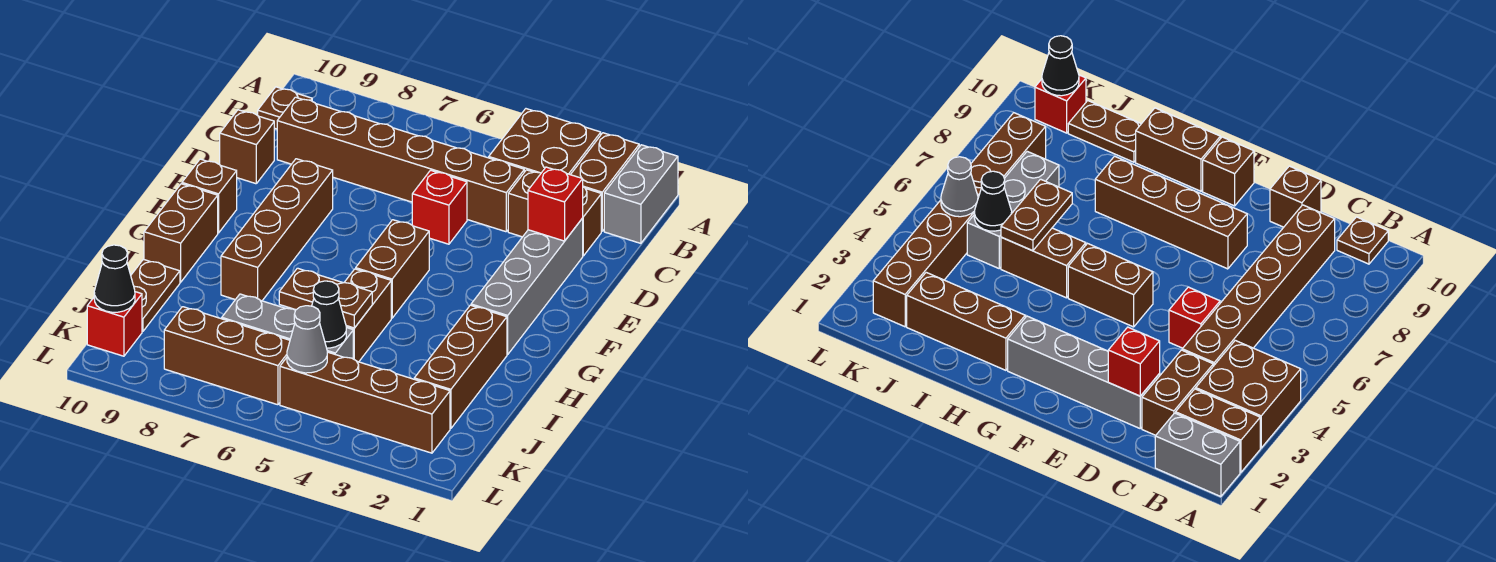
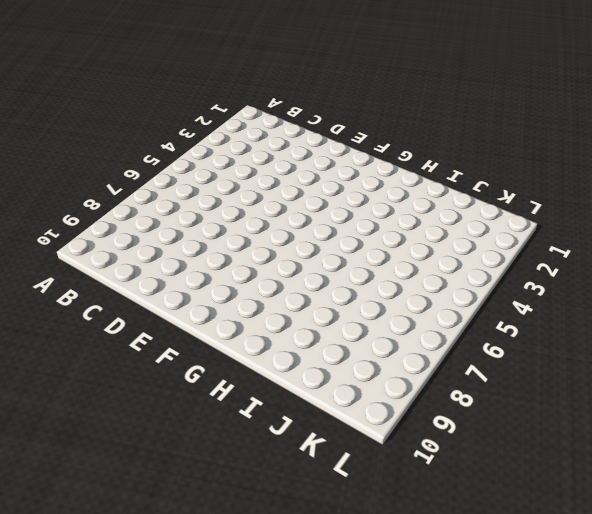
none -> grey 1x2 brick [604,145,678,243]
none -> brown 1x2 brick [571,133,639,231]
none -> brown 2x2 brick [489,109,601,175]

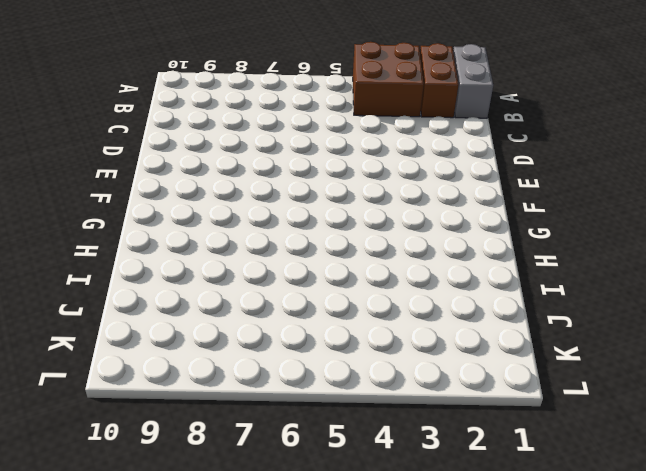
none -> brown 1x1 plate [258,87,312,129]
none -> brown 1x2 brick [508,170,601,256]
none -> brown 1x6 brick [277,97,524,232]

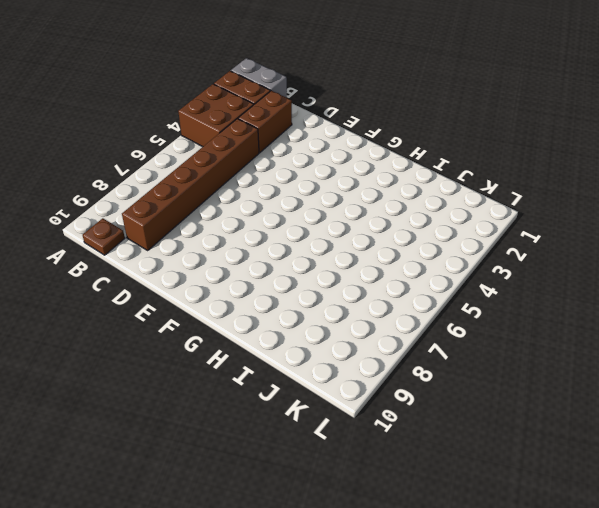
none -> grey 1x4 brick [471,218,583,355]
none -> red 1x1 brick [412,170,467,244]
none -> brown 1x1 brick [220,110,274,184]

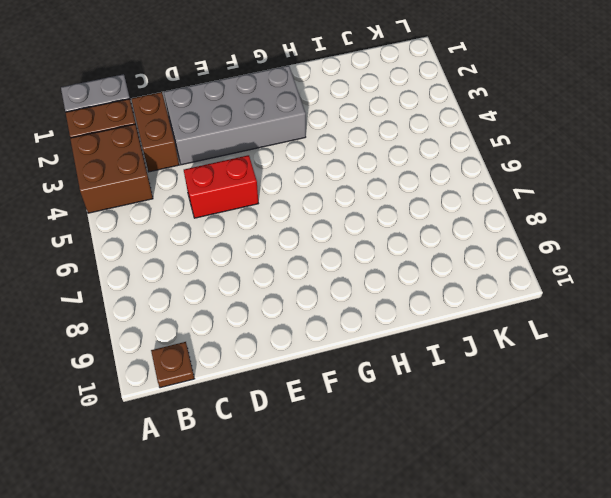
grey 2x4 brick [164,66,306,165] -> grey 1x4 brick [471,218,583,355]
red 1x2 brick [184,155,258,218] -> red 1x1 brick [412,170,467,244]
none -> brown 1x6 brick [277,97,524,232]
none -> brown 1x1 brick [220,110,274,184]
none -> brown 1x4 brick [221,159,333,301]

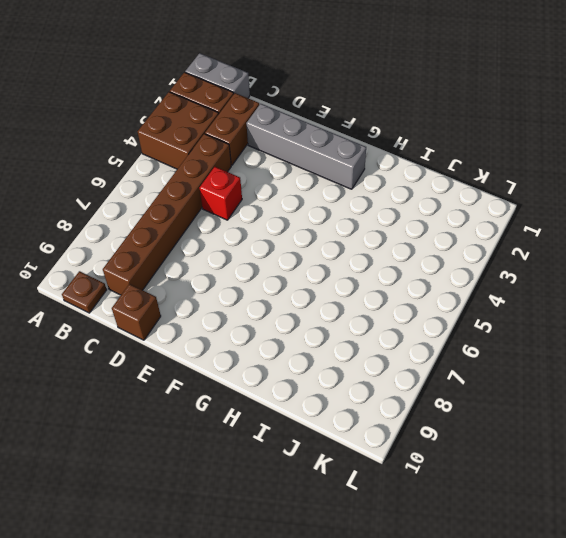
none -> brown 1x4 brick [221,159,333,301]
none -> brown 1x2 brick [356,220,429,318]
none -> brown 1x1 brick [182,159,237,233]

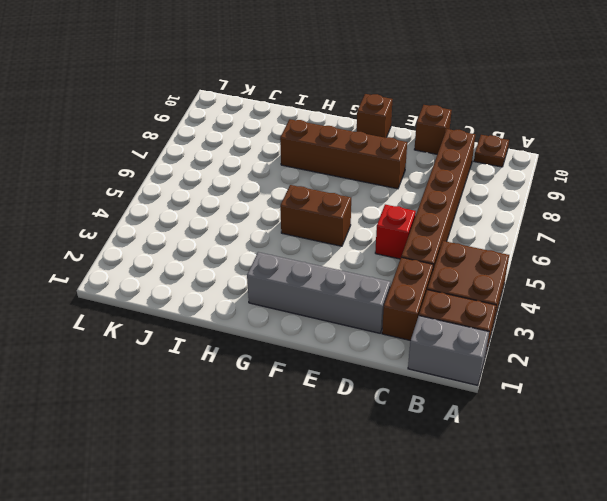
none -> brown 1x2 brick [144,184,218,282]
none -> brown 1x3 brick [414,305,507,429]
none -> brown 1x2 brick [344,269,391,362]

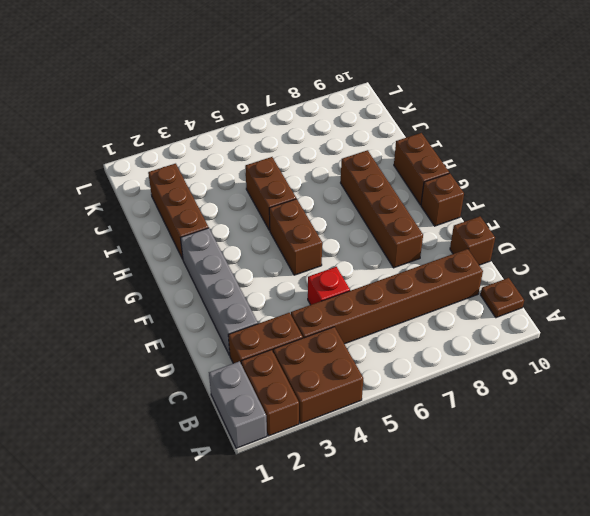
none -> brown 1x2 plate [131,259,180,332]
none -> grey 1x3 brick [222,294,353,359]
none -> brown 1x4 brick [280,352,450,453]

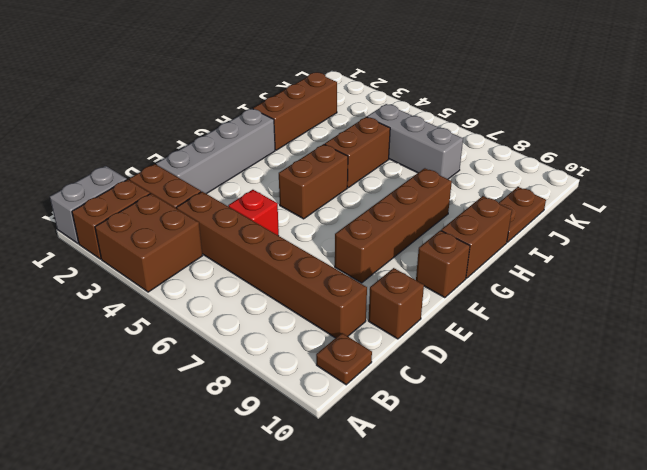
none -> brown 1x4 brick [280,352,450,453]
none -> brown 1x3 brick [164,307,290,405]
none -> red 1x1 brick [87,292,142,356]

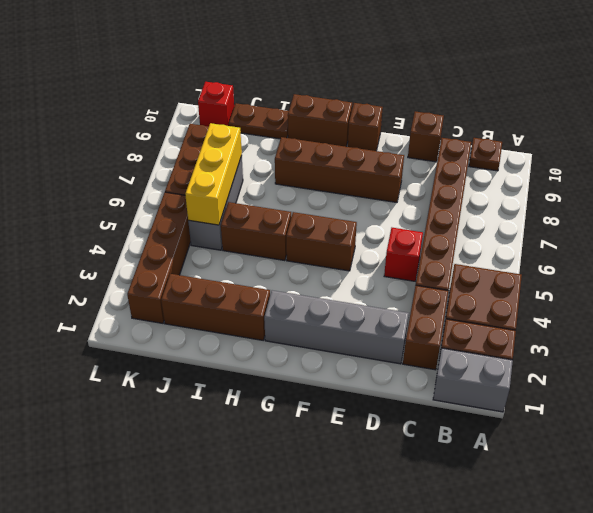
yellow 1x3 brick [185,123,242,225] -> black 1x1 cone [312,281,346,348]
none -> red 1x1 brick [528,167,583,241]
none -> brown 1x2 plate [279,268,372,328]
none -> grey 1x1 cone [287,306,327,373]

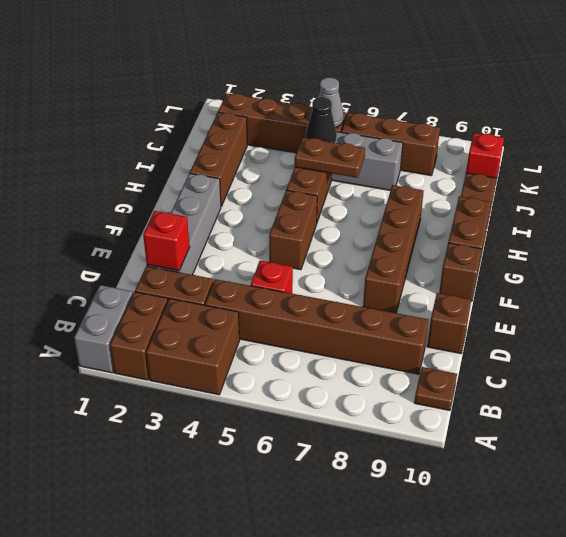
none -> black 1x1 cone [94,245,135,312]

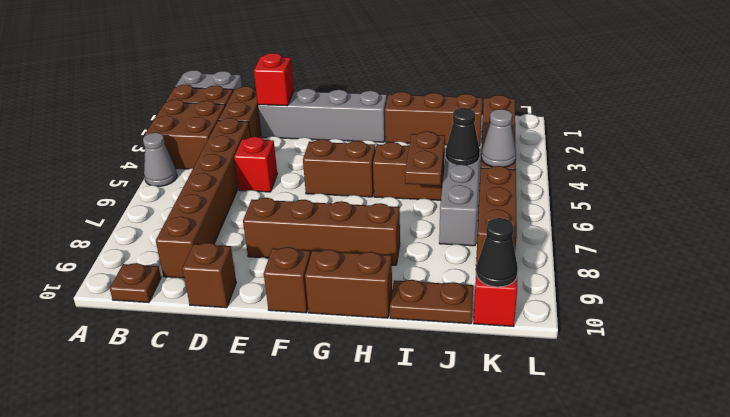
grey 1x1 cone [143,133,177,186] -> none

